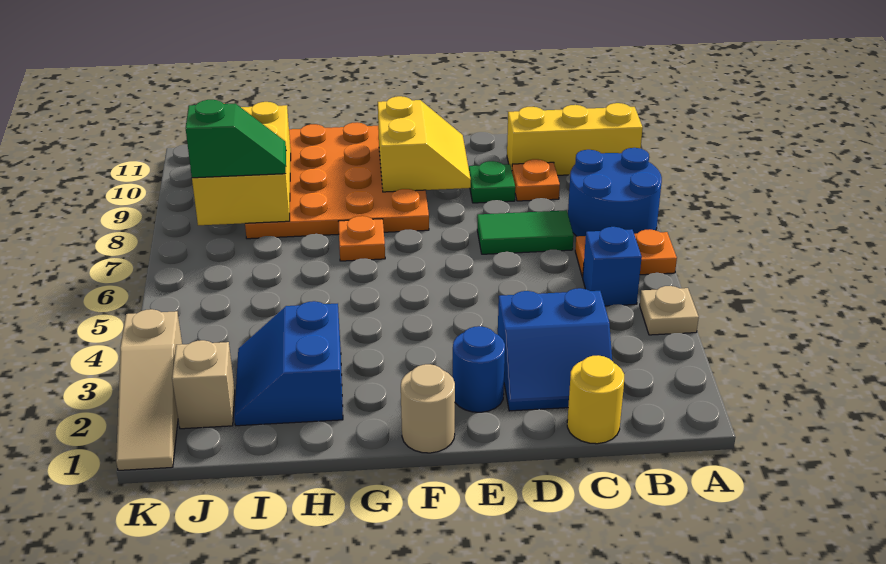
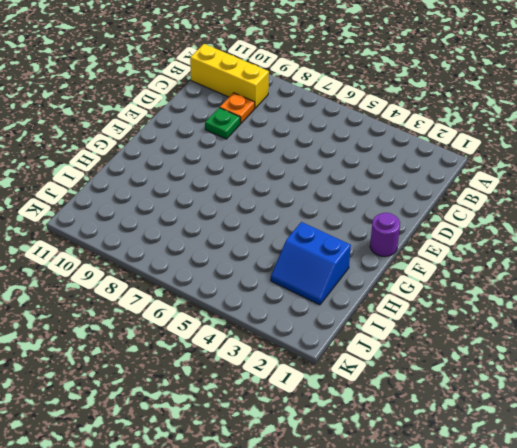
yellow 1x3 brick [190,44,269,108] -> yellow 1x3 brick turned to [507,103,643,175]
purple 1x1 round brick [370,213,400,257] -> tan 1x1 round brick [401,364,455,453]
none -> tan 1x1 plate [640,286,699,335]
none -> orange 1x2 plate [575,229,677,277]
none -> blue 2x2 round brick [568,148,662,236]

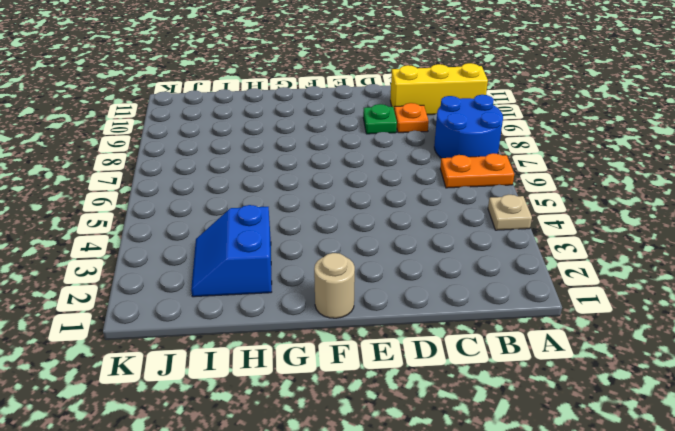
none -> blue 1x1 brick [583,227,642,306]
none -> yellow 1x1 round brick [567,355,624,444]
none -> blue 2x2 slope [498,288,612,411]

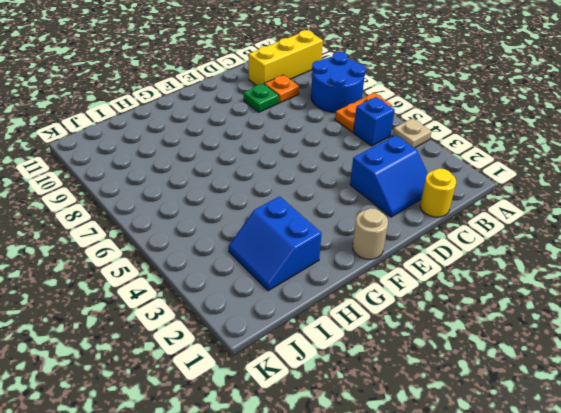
none -> green 1x2 tile [477,210,574,254]
none -> blue 1x1 round brick [453,326,505,412]
none -> orange 4x4 plate [245,122,429,239]

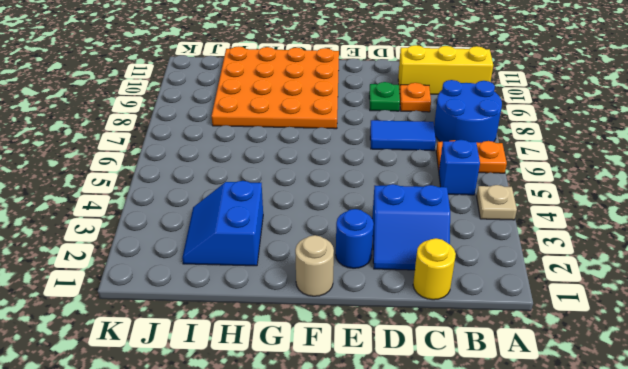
blue 1x2 tile [370,120,436,151] -> green 1x2 tile [477,210,574,254]
none -> orange 1x1 plate [338,216,385,261]
none -> tan 1x1 brick [172,340,235,429]
none -> tan 1x3 slope [116,309,182,470]

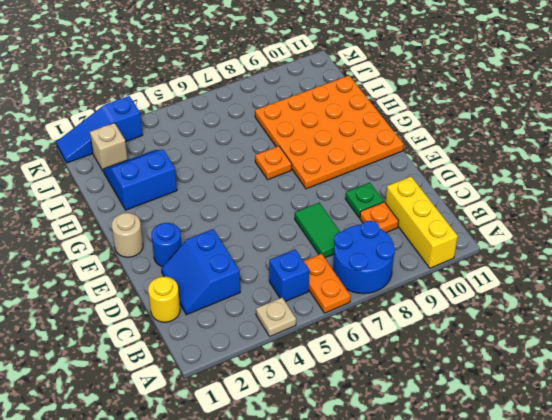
blue 1x3 slope [56,96,143,163] -> tan 1x3 slope [116,309,182,470]
none -> yellow 2x2 slope [378,96,471,192]
none -> yellow 2x3 brick [192,102,291,225]
none -> green 1x2 slope [186,100,286,178]

